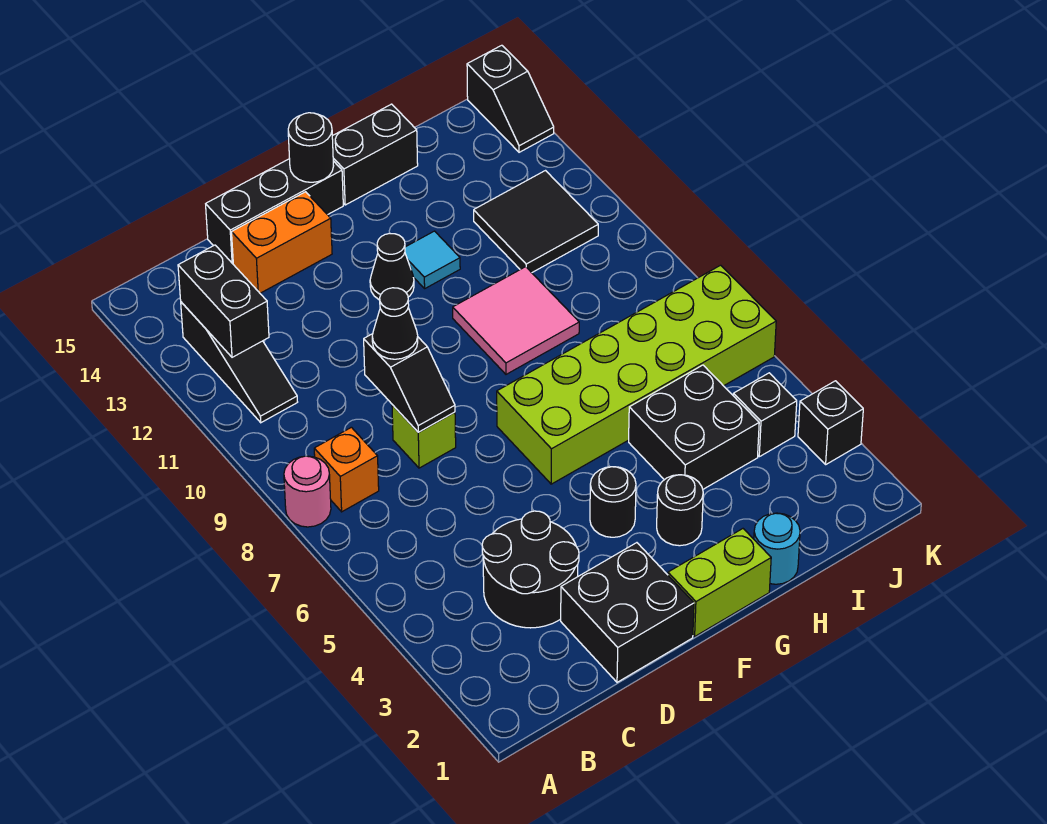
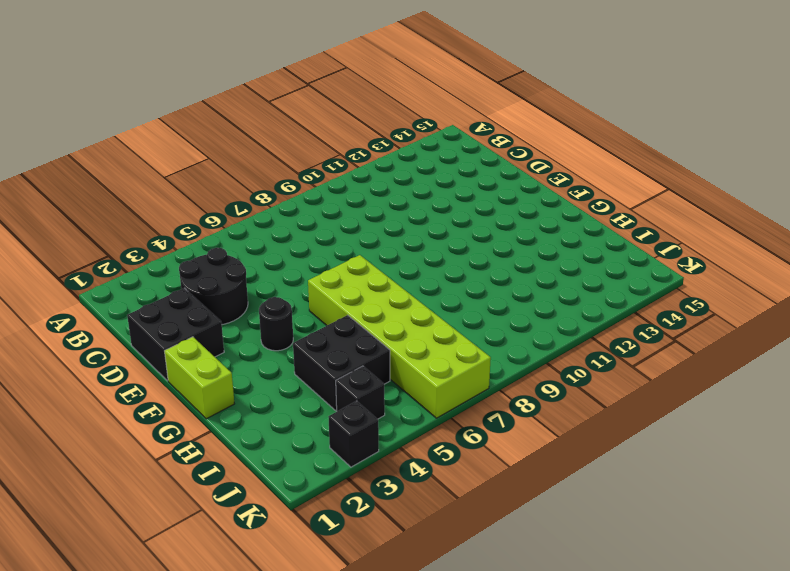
none -> pink 1x1 round brick [284,456,331,527]
none -> orange 1x1 brick [314,427,379,512]
none -> black 1x3 slope [181,302,297,423]

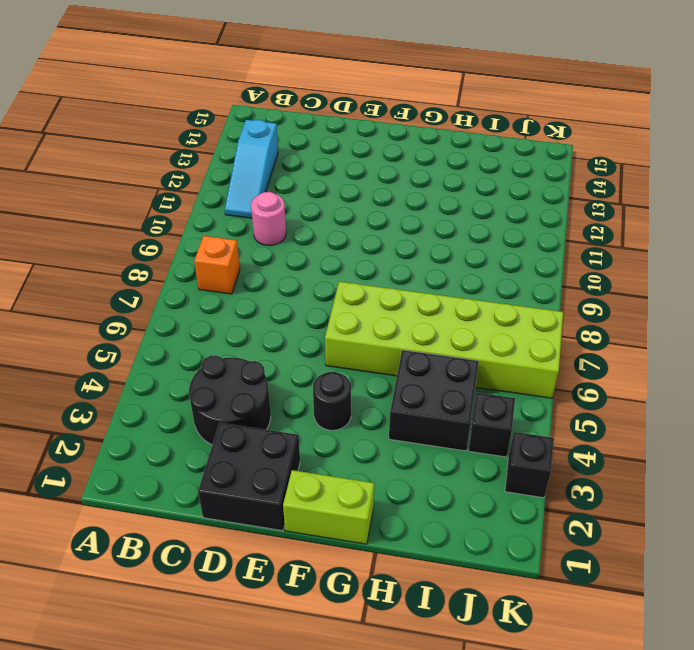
cyan 1x3 slope [225,120,278,218] -> black 1x3 slope [181,302,297,423]
pink 1x1 round brick [251,192,286,246] -> pink 1x1 round brick moved to [284,456,331,527]
none -> lime 1x1 brick [392,405,456,468]
none -> orange 1x2 brick [232,192,332,293]
none -> black 1x3 brick [206,159,343,264]

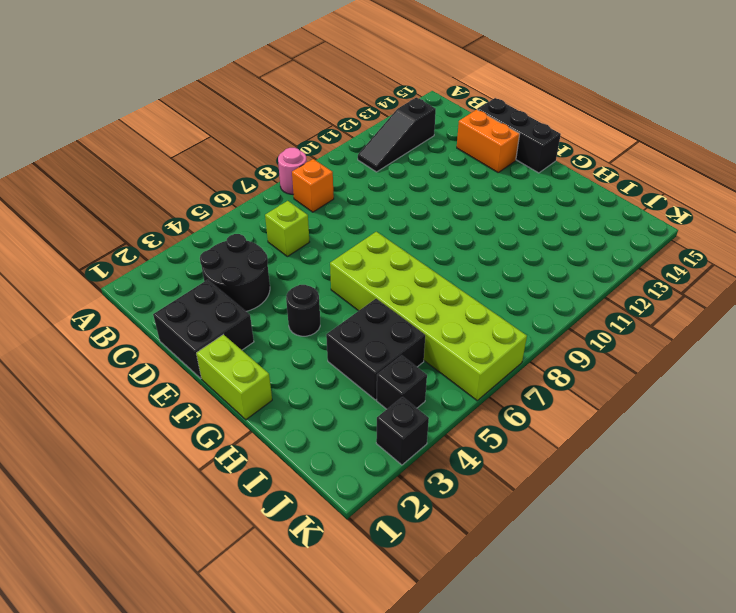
lime 1x1 brick [265,201,309,257] -> lime 1x1 brick moved to [392,405,456,468]
none -> black 1x1 cone [370,233,414,300]
none -> black 1x1 round brick [657,475,703,546]
none -> pink 2x2 tile [453,267,579,374]

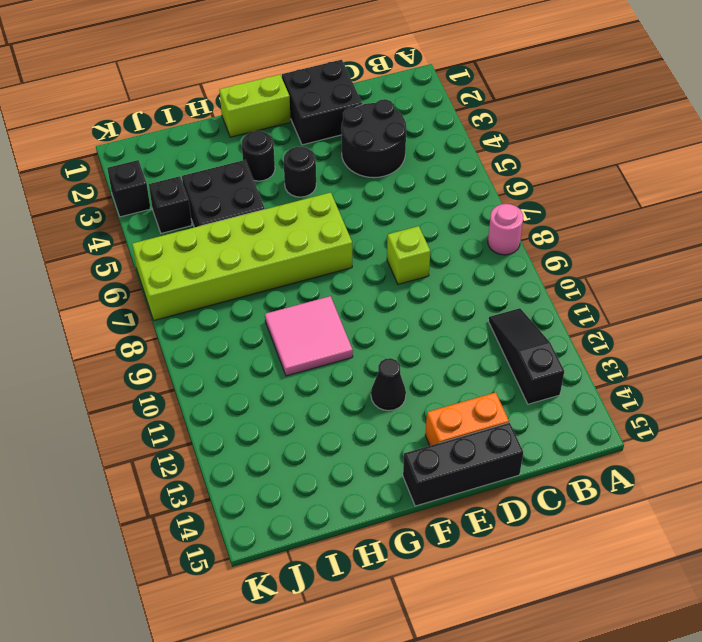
none -> orange 1x1 brick [314,427,379,512]
none -> cyan 1x1 tile [405,231,460,288]
none -> black 1x2 brick [332,104,418,205]

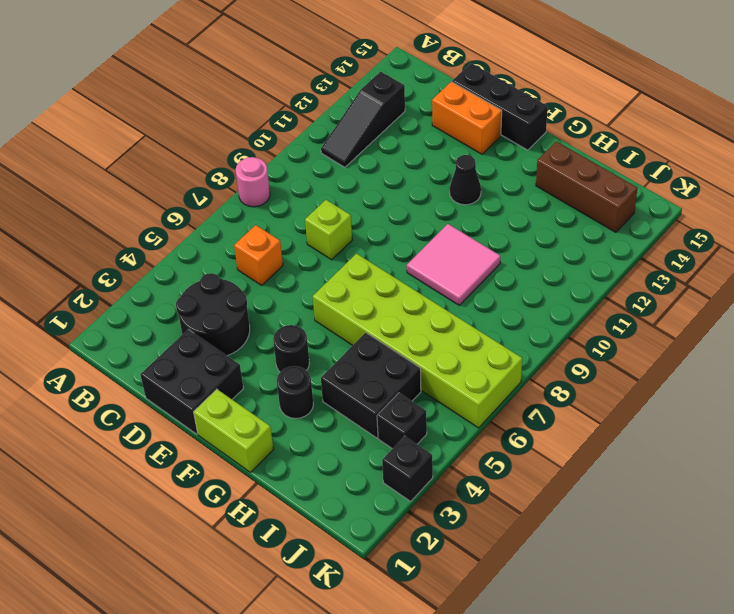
orange 1x1 brick [234,225,283,285] -> orange 1x1 brick moved to [314,427,379,512]
brown 1x3 brick [536,141,637,232] -> none
none -> cyan 1x1 tile [405,231,460,288]
none -> black 1x2 brick [332,104,418,205]
none -> cyan 1x1 round brick [754,513,800,584]

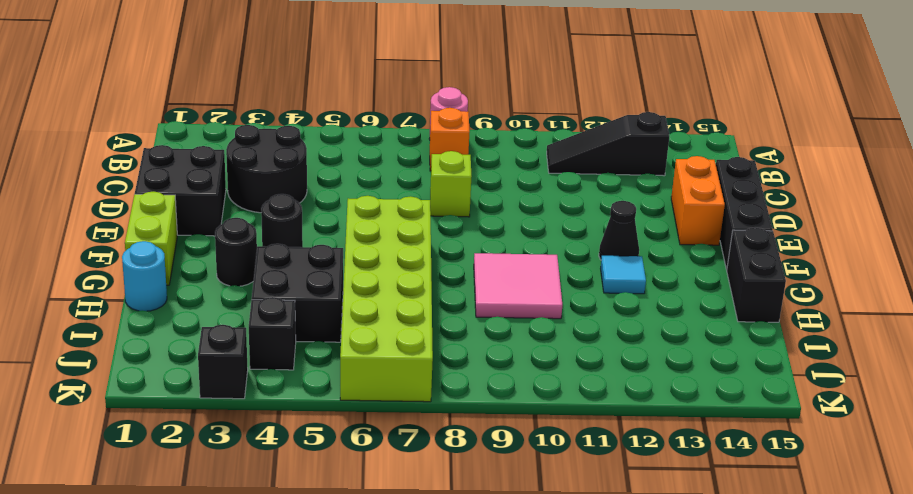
none -> black 2x2 tile [474,171,598,273]
none -> black 1x2 slope [467,45,554,152]
none -> black 1x2 brick [178,245,269,357]

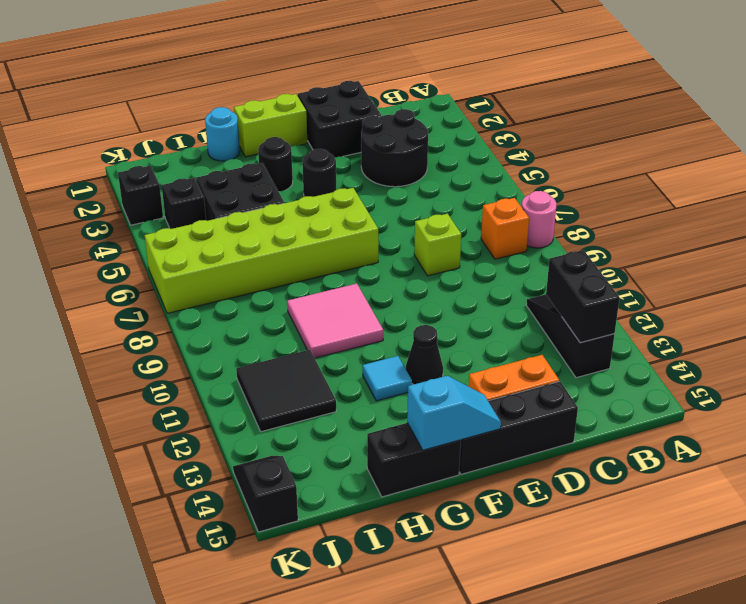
cyan 1x2 slope [407,376,501,450] -> black 1x1 round brick [288,113,333,182]
none -> black 1x2 slope [364,334,455,432]
none -> black 1x1 cone [372,288,418,359]

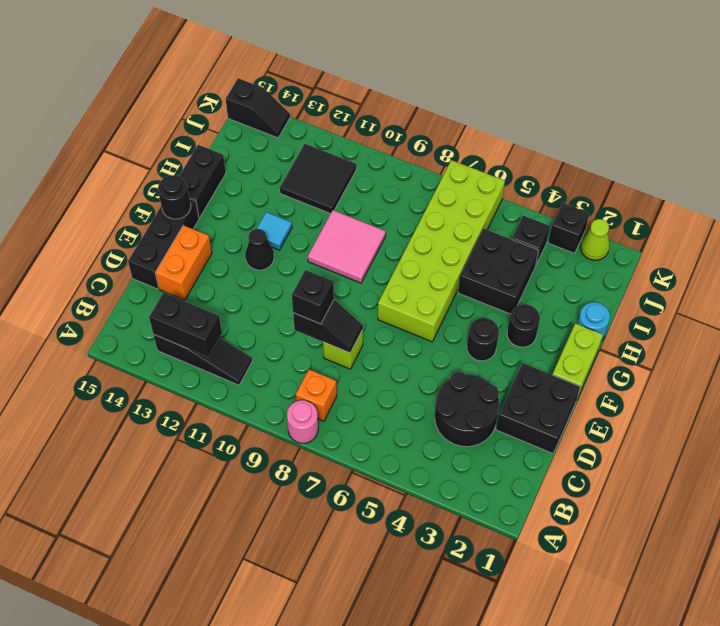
black 1x1 brick [292,270,334,324] -> black 1x1 cone [372,288,418,359]
lime 1x1 cone [580,219,610,260] -> none

